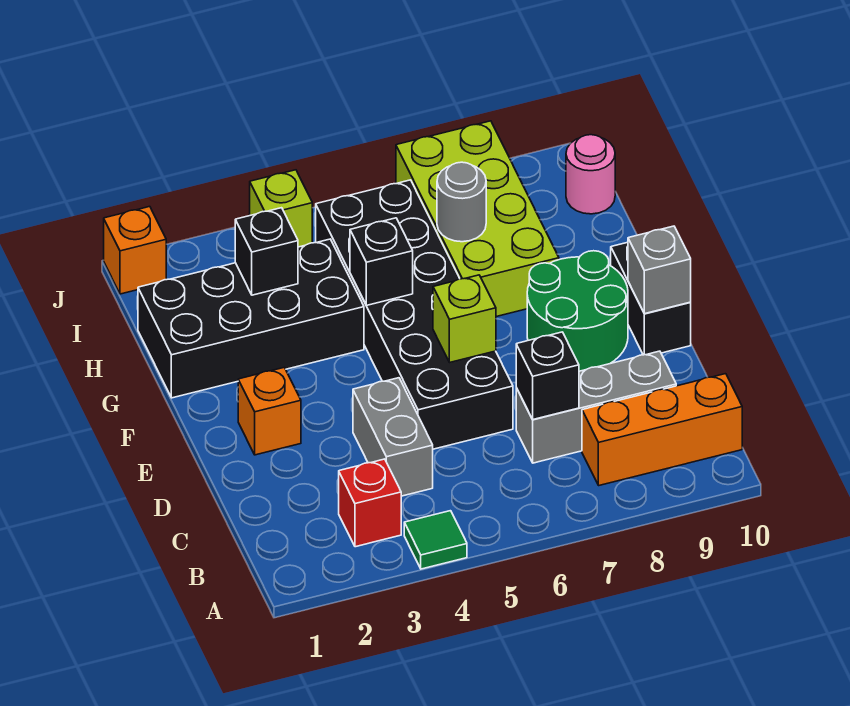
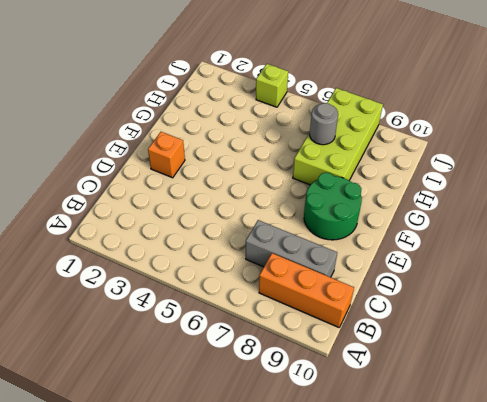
none -> green 1x1 tile [404,511,467,569]
none -> red 1x1 brick [339,459,401,547]
none -> grey 1x2 brick [353,378,433,496]

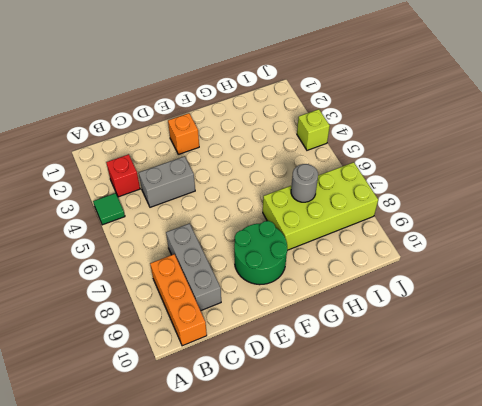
none -> black 2x6 brick [316,180,513,449]
none -> black 1x2 brick [611,242,691,355]
none -> black 2x4 brick [138,239,364,398]

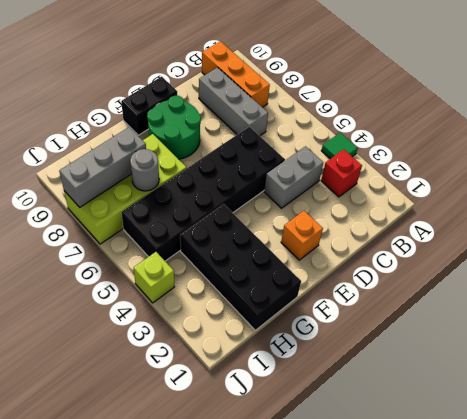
grey 1x3 brick [59,127,146,207] -> none
none -> pink 1x1 round brick [566,135,615,214]
none -> orange 1x1 brick [104,206,166,294]
none -> black 1x1 brick [516,332,579,419]

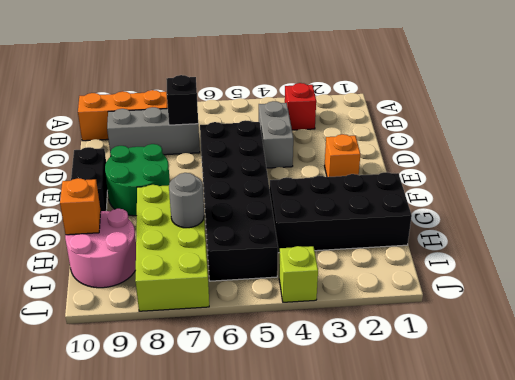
pink 2x2 round brick [65,209,136,288] -> pink 1x1 round brick [566,135,615,214]
orange 1x1 brick [60,178,101,235] -> orange 1x1 brick moved to [104,206,166,294]
none -> green 1x1 tile [404,511,467,569]
none -> lime 1x1 brick [433,275,496,362]
none -> grey 1x1 brick [628,226,691,314]

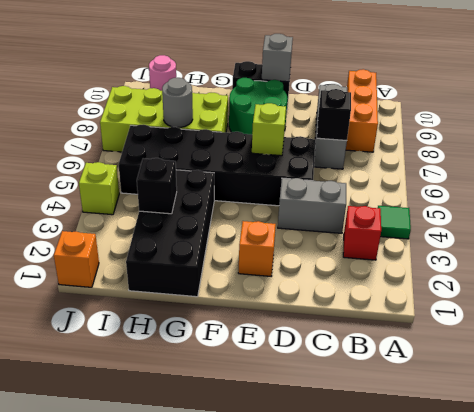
none -> black 1x1 brick [350,218,413,305]

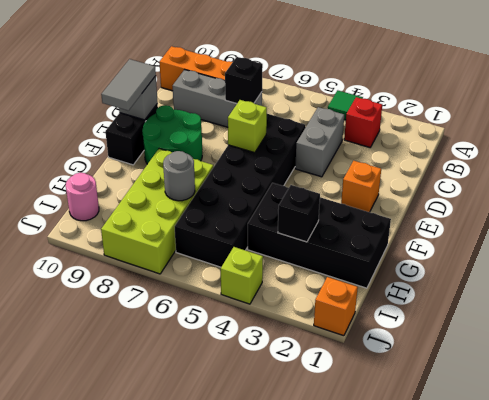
grey 1x2 tile [101,59,156,111] -> none
none -> black 1x1 brick [350,218,413,305]

